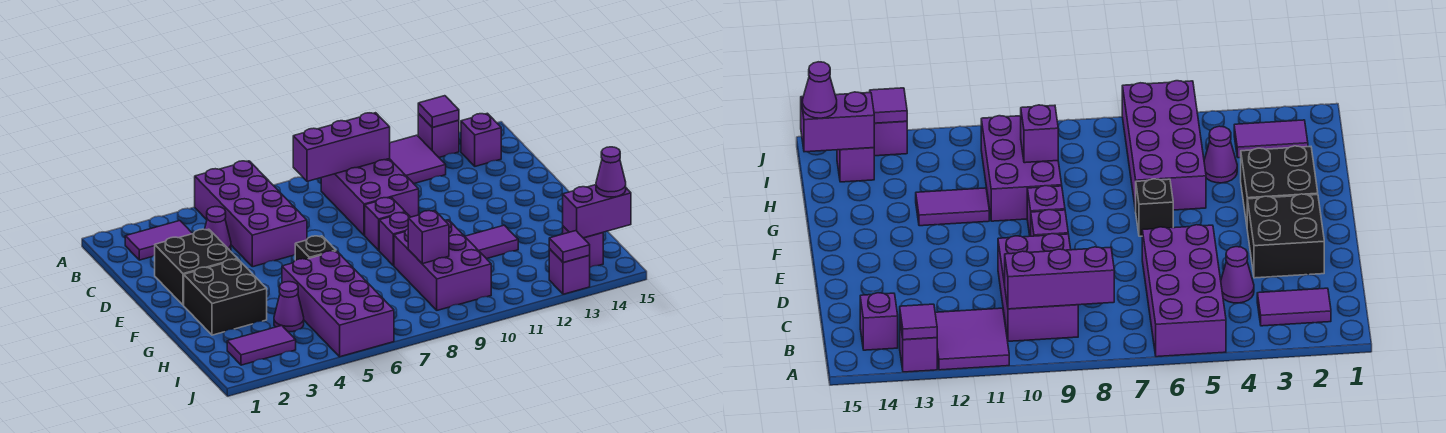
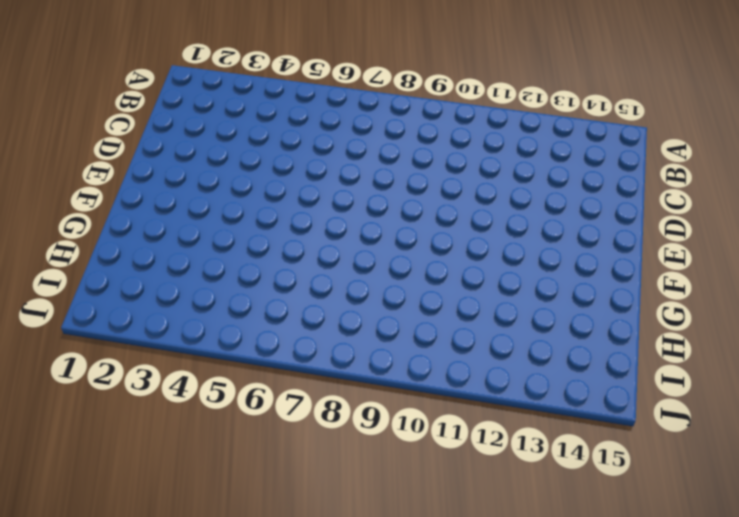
none -> purple 2x4 brick [195,161,307,267]
none -> purple 2x2 tile [390,135,446,184]
none -> purple 1x1 brick [418,114,459,157]

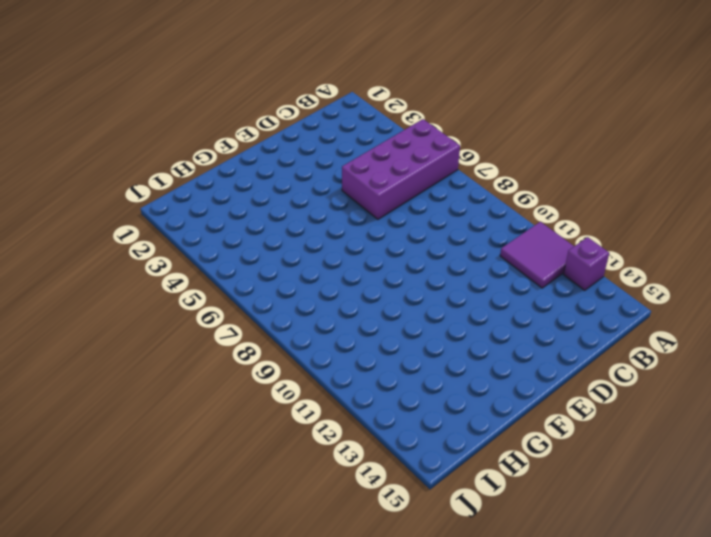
none -> purple 1x2 tile [125,221,193,260]
none -> purple 2x3 brick [321,159,419,236]
none -> purple 1x1 brick [461,113,501,166]

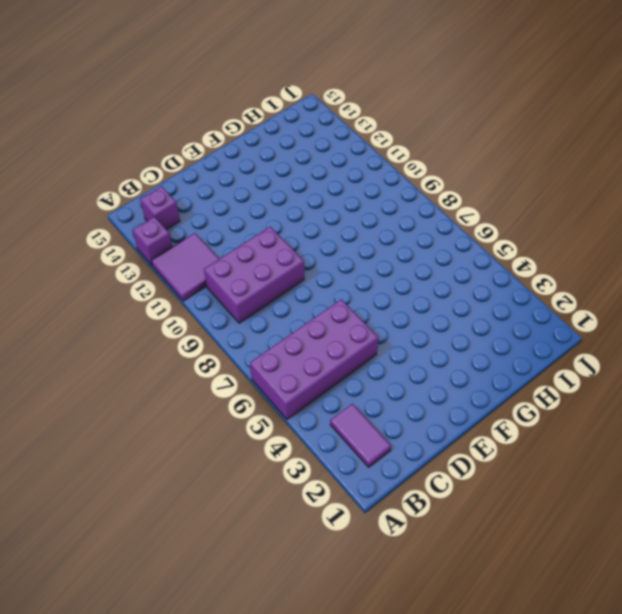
none -> purple 1x1 cone [205,207,231,251]
none -> black 2x2 brick [155,229,237,305]
none -> purple 1x1 brick [365,197,405,250]

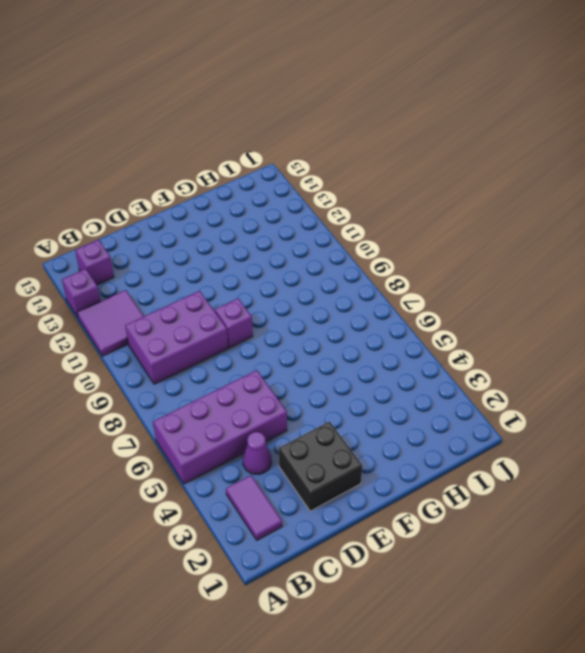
none -> black 2x2 brick [184,259,267,335]
none -> black 1x1 brick [295,236,336,260]
none -> purple 1x1 brick [379,212,410,265]

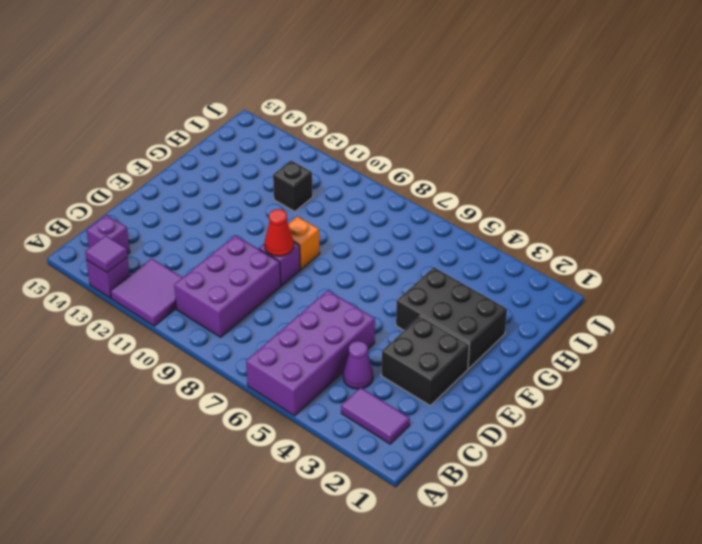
red 1x1 cone [265,209,294,256] -> none
black 2x3 brick [396,267,507,369] -> black 2x2 brick [184,259,267,335]
orange 1x1 brick [288,216,320,269] -> purple 1x1 brick [379,212,410,265]
black 1x1 brick [273,160,313,211] -> black 1x1 brick moved to [295,236,336,260]
none -> purple 2x4 brick [282,251,394,357]
none -> purple 2x3 brick [394,220,491,310]
none -> purple 1x2 tile [465,225,518,259]

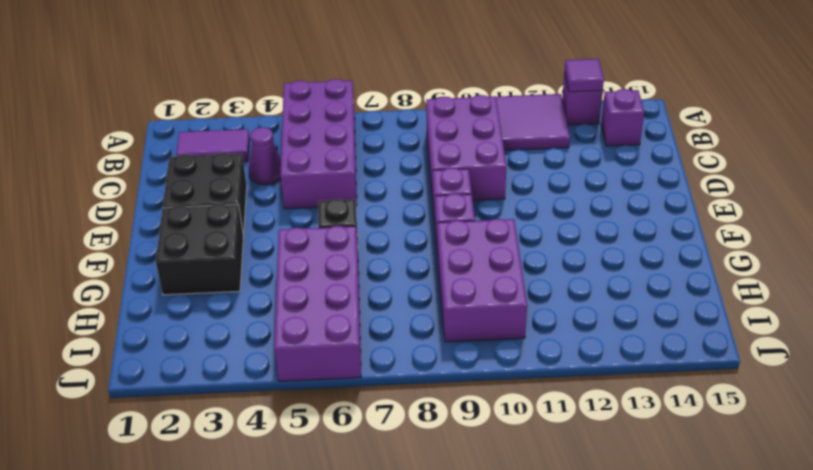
none -> purple 1x2 tile [465,225,518,259]
none -> purple 1x1 cone [274,282,304,332]
none -> purple 1x2 tile [227,325,296,365]

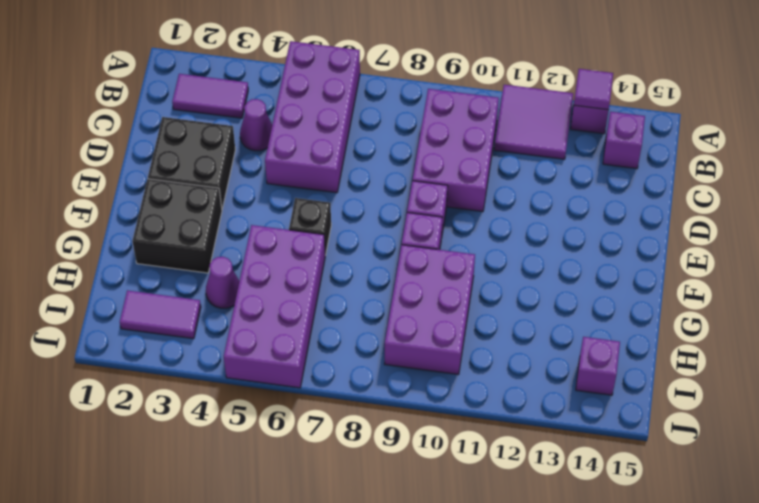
none -> purple 1x2 tile [465,225,518,259]
none -> purple 1x1 brick [549,249,590,294]
none -> purple 1x3 brick [293,113,390,181]

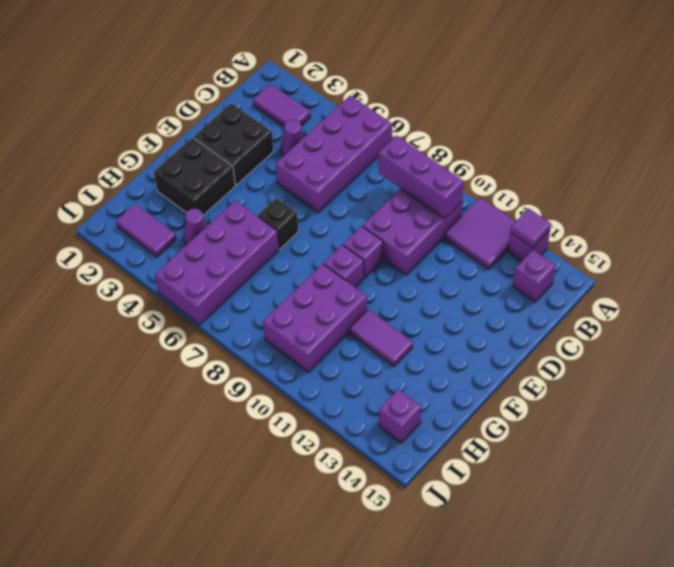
none -> purple 1x1 brick [549,249,590,294]
none -> purple 1x1 brick [408,211,449,264]
none -> purple 1x2 brick [563,185,631,238]

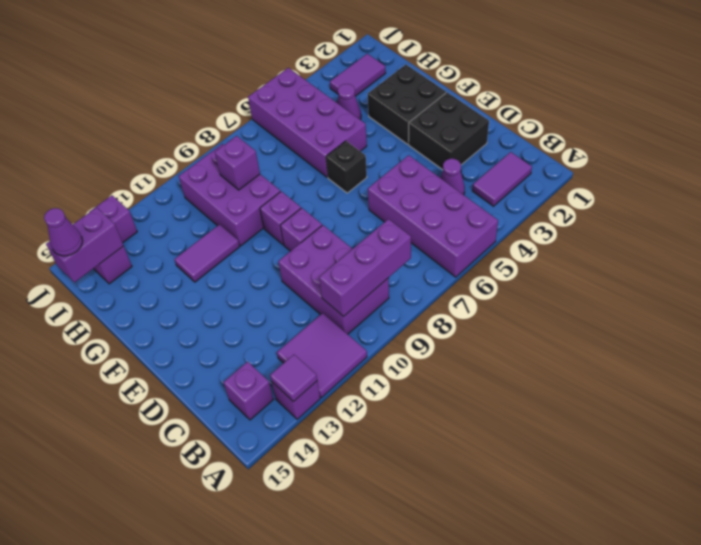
none -> purple 1x1 tile [549,231,590,263]

